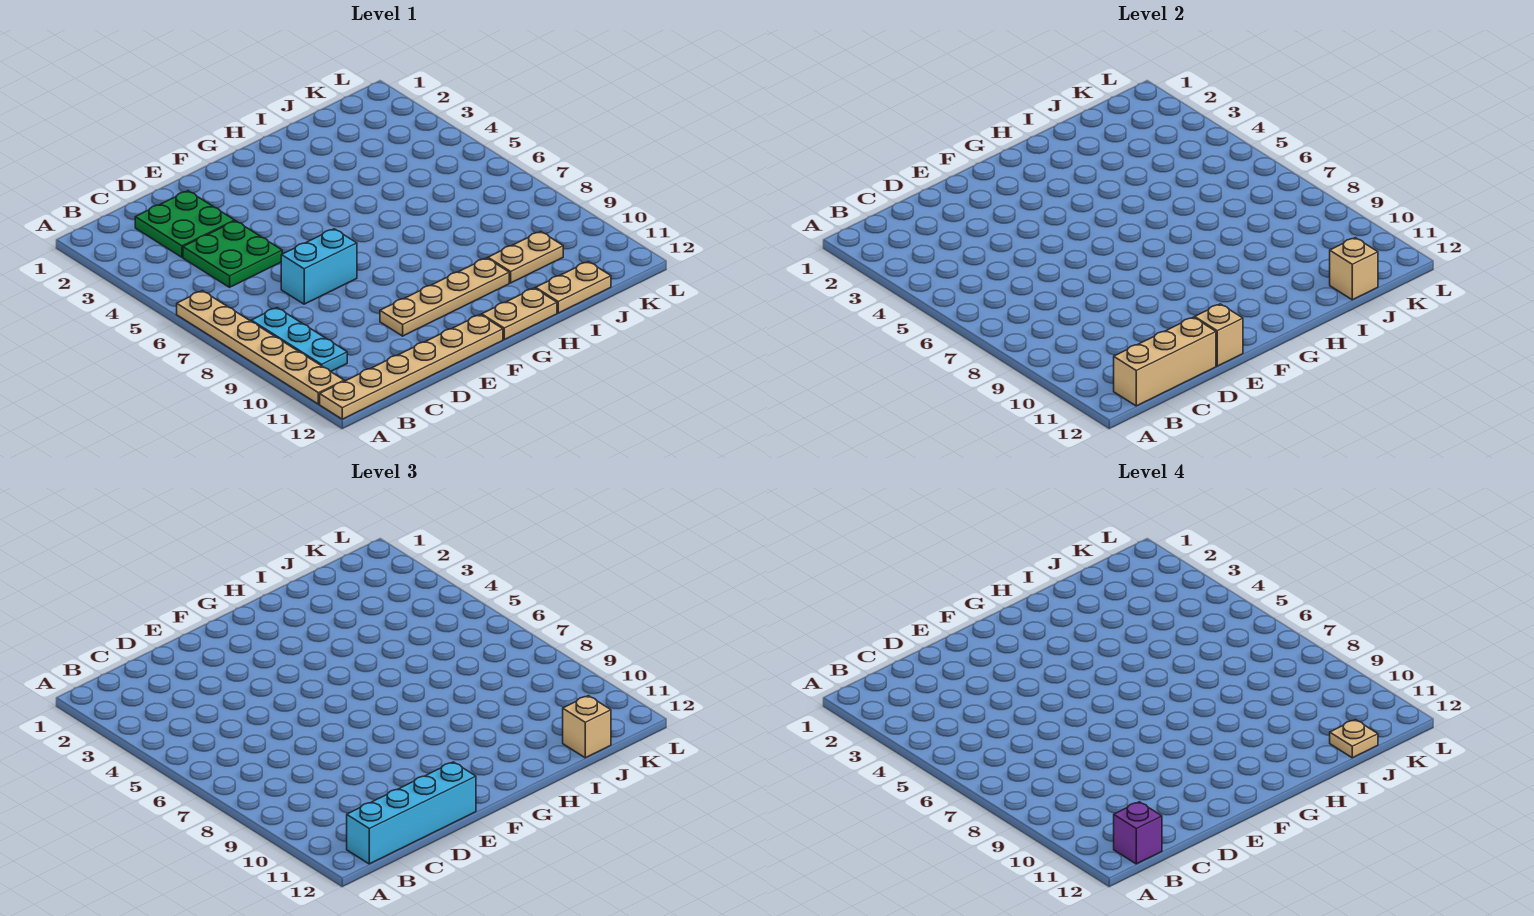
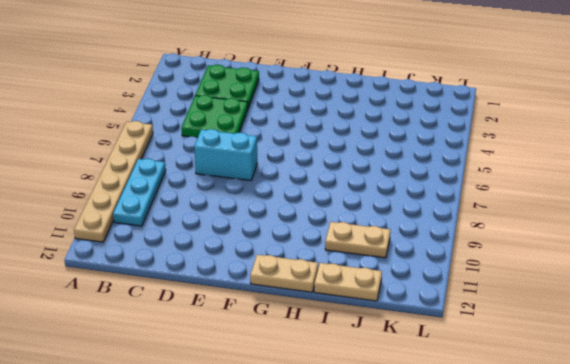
none -> tan 1x6 plate [320,315,503,419]
none -> tan 1x4 plate [380,258,509,336]
none -> tan 1x3 brick [1114,317,1216,406]

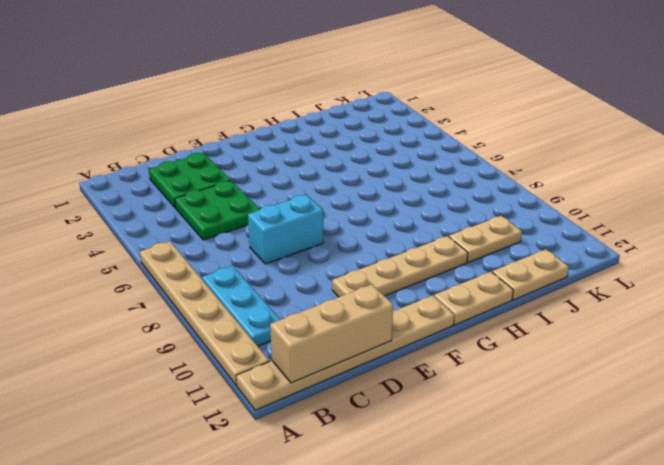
none -> tan 1x1 brick [1195,304,1243,366]
none -> tan 1x1 brick [1330,238,1378,300]
none -> cyan 1x4 brick [347,762,476,864]

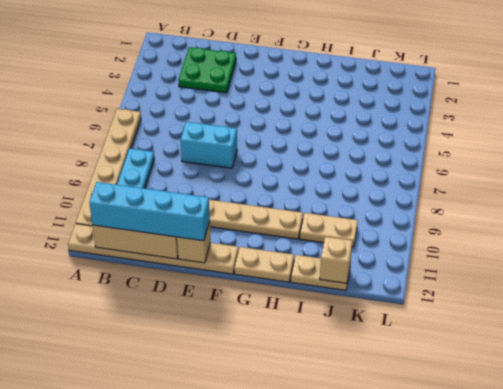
none -> green 2x2 plate [183,221,282,287]
none -> tan 1x1 brick [563,696,611,758]
none -> purple 1x1 brick [1114,802,1162,864]

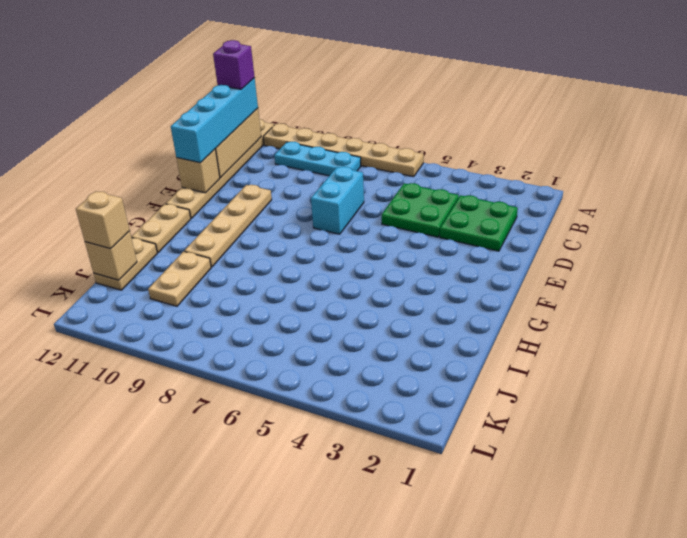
none -> tan 1x1 plate [1330,720,1378,758]

